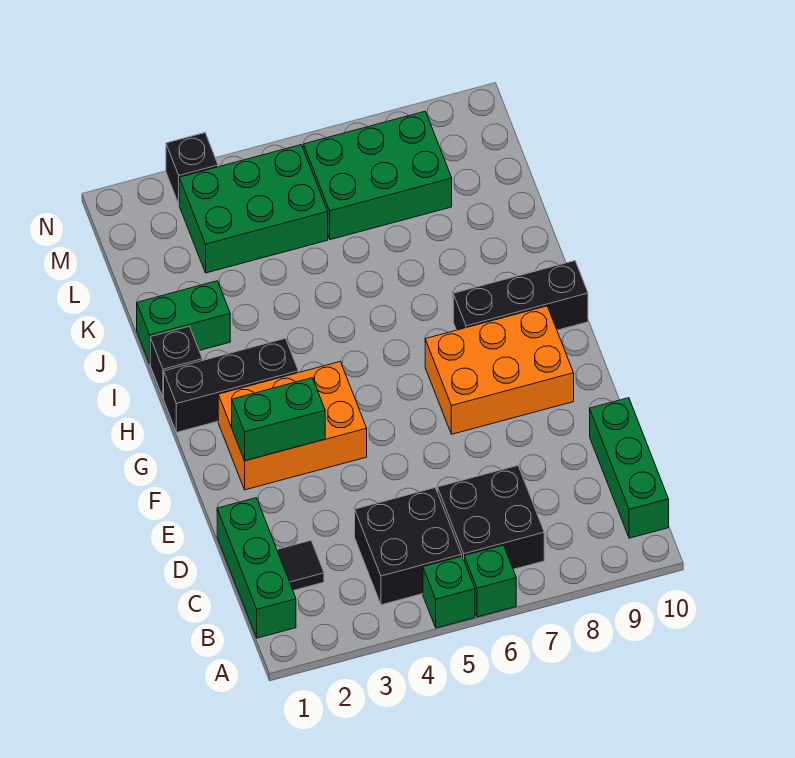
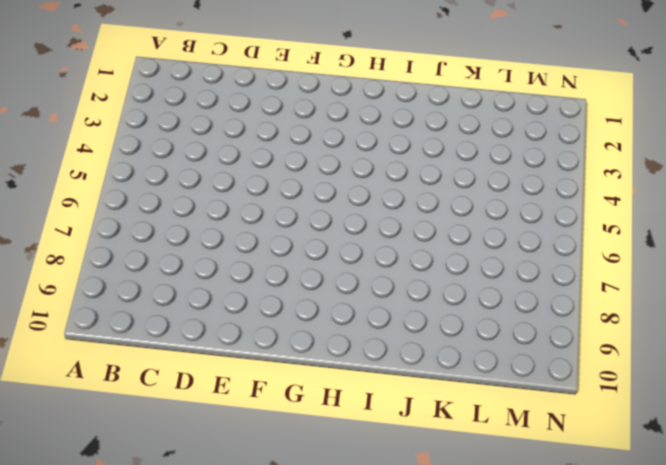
none -> green 1x1 brick [423,556,475,628]
none -> green 1x1 brick [464,545,516,617]
none -> green 1x3 brick [217,498,296,638]

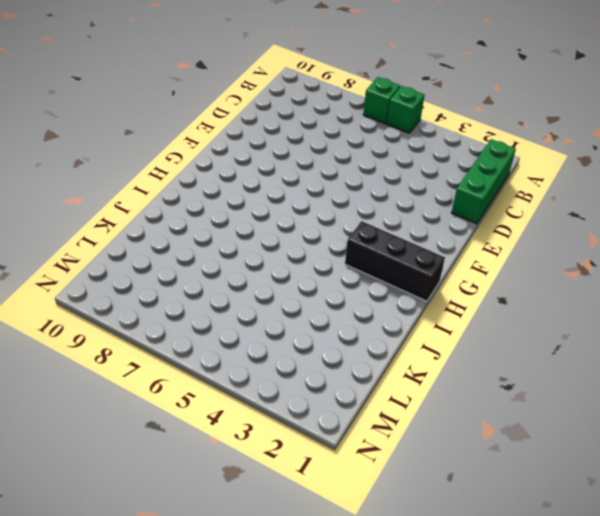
none -> black 2x2 brick [355,488,462,605]
none -> black 2x2 brick [437,465,544,569]
none -> green 1x3 brick [590,398,669,538]

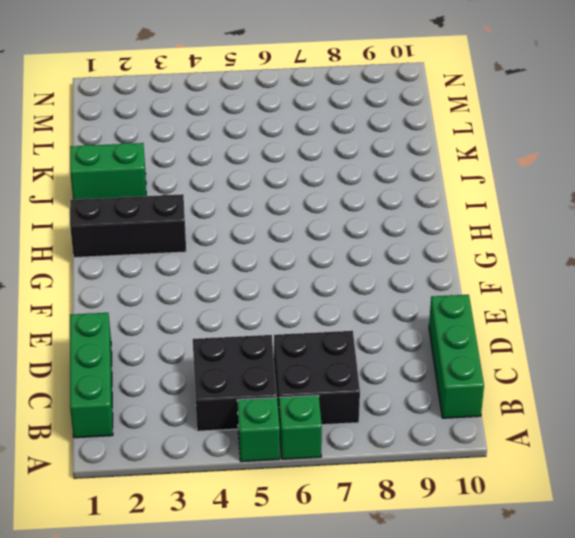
none -> black 1x1 tile [277,540,324,591]
none -> orange 2x3 brick [218,362,367,490]
none -> orange 2x3 brick [425,306,574,434]

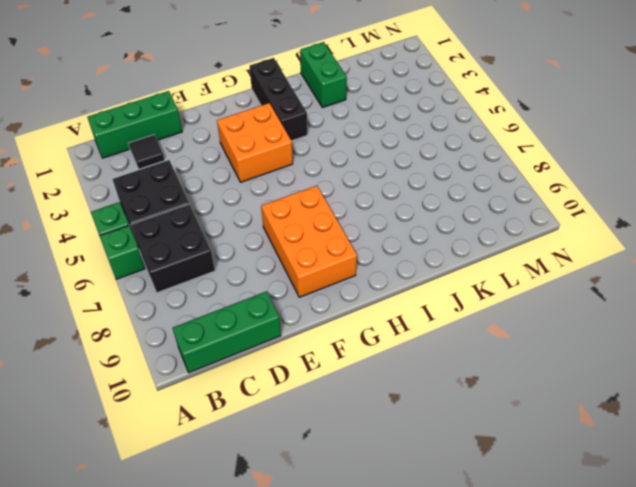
orange 2x2 brick [217,103,293,182] -> orange 2x3 brick [218,362,367,490]
none -> black 1x3 brick [453,261,588,330]
none -> black 1x1 brick [150,326,202,398]
none -> green 2x3 brick [179,145,328,273]

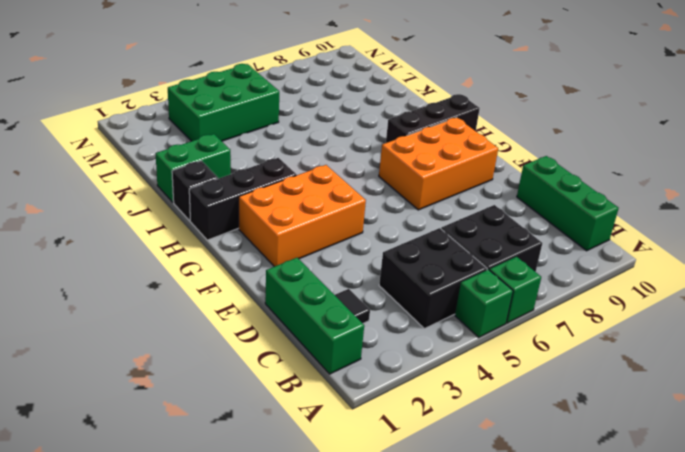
none -> green 2x3 brick [303,111,452,240]
none -> black 1x1 brick [166,133,218,204]
none -> green 1x2 brick [232,378,325,461]

